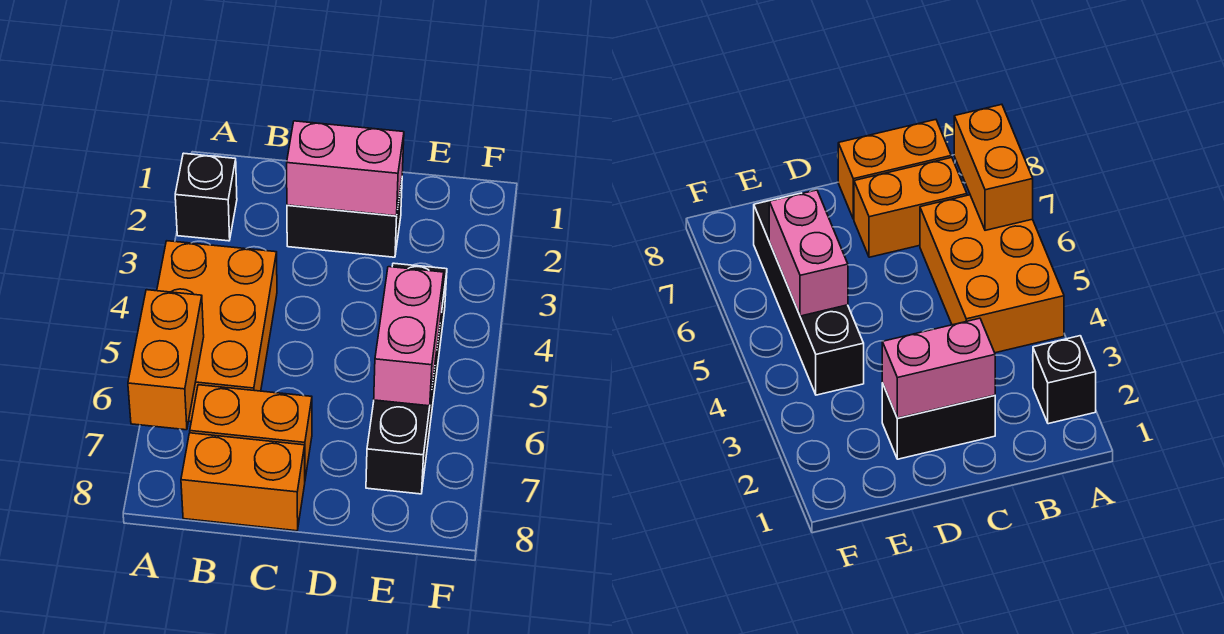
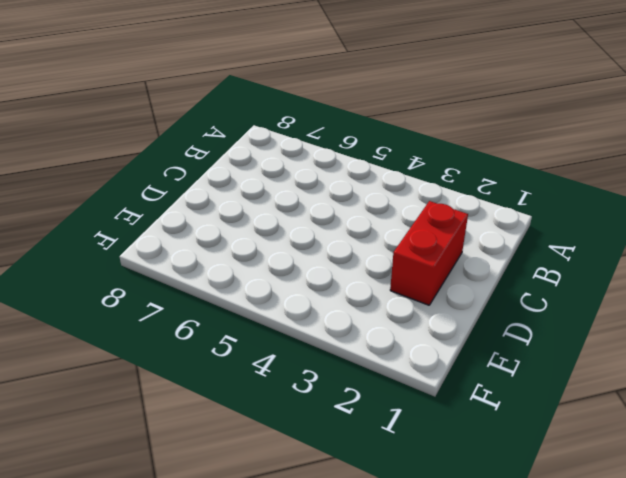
red 1x2 brick [390,201,468,305] -> black 1x2 brick [287,181,402,257]
none -> black 1x1 brick [175,153,237,241]
none -> orange 2x3 brick [157,241,277,421]

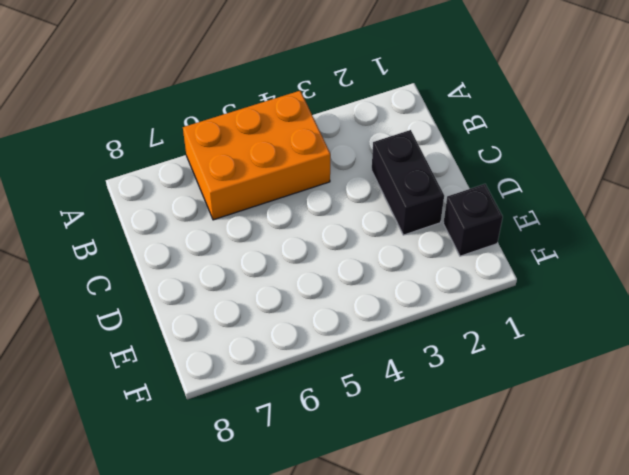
black 1x1 brick [443,184,503,256] -> black 1x1 brick moved to [175,153,237,241]
none -> orange 1x2 brick [190,385,312,478]
none -> orange 1x2 brick [181,433,305,531]

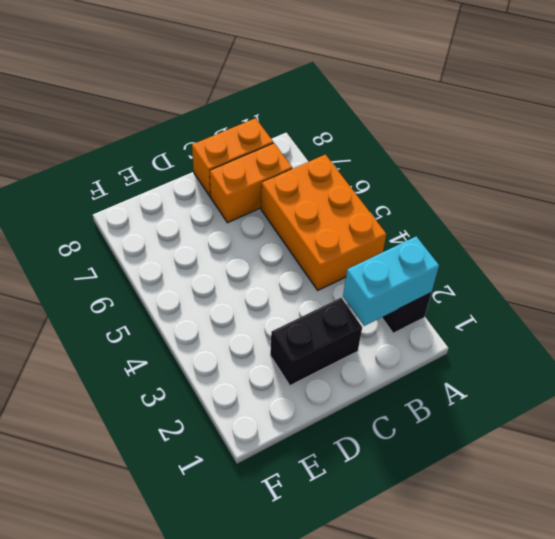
cyan 1x2 brick [343,236,439,326] -> none
none -> black 1x4 brick [366,263,447,494]
none -> orange 1x2 brick [128,290,204,430]

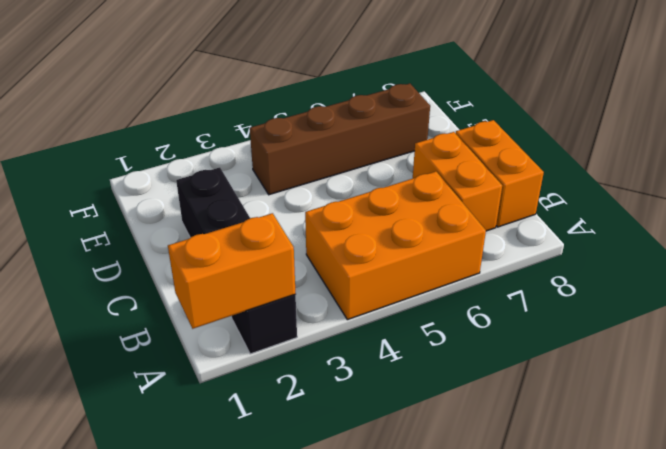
orange 1x2 brick [168,213,296,329] -> orange 1x2 brick moved to [128,290,204,430]
brown 1x4 brick [250,84,430,195] -> black 1x4 brick [366,263,447,494]
none -> pink 1x2 brick [287,121,404,216]
none -> pink 1x2 brick [374,267,444,406]

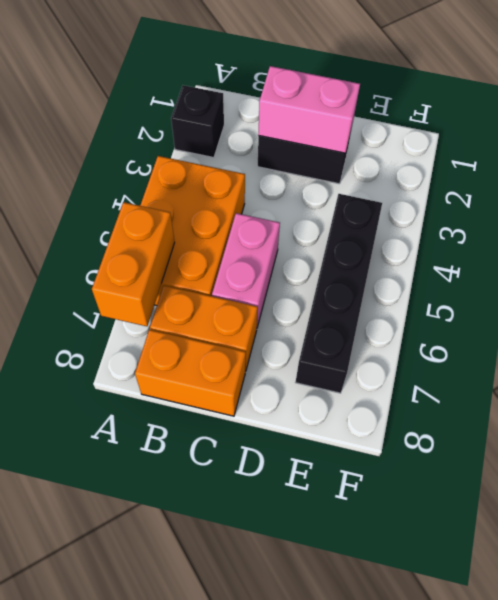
pink 1x2 brick [212,213,280,327] -> pink 1x2 brick moved to [374,267,444,406]

